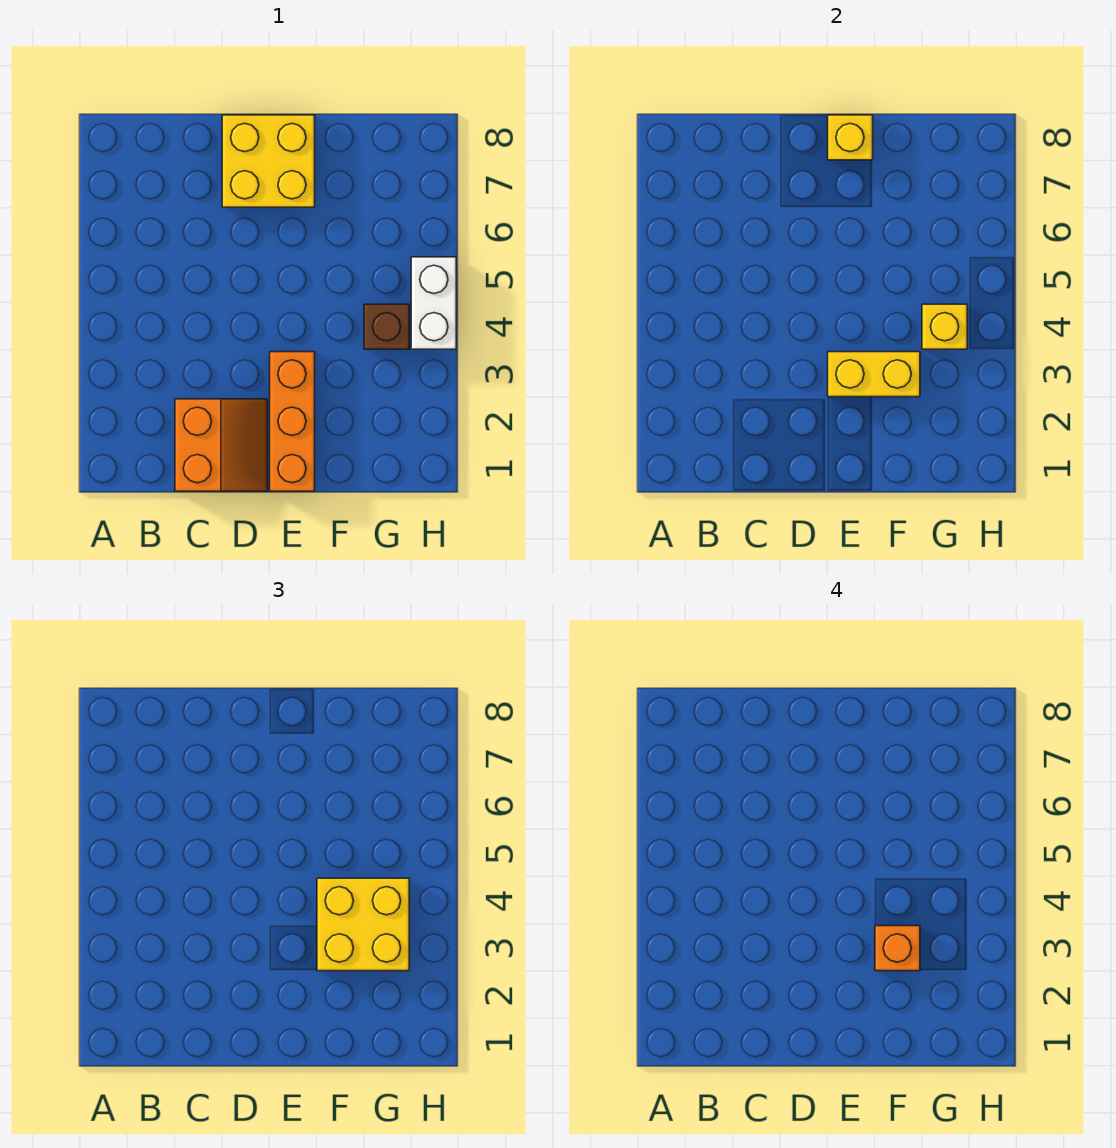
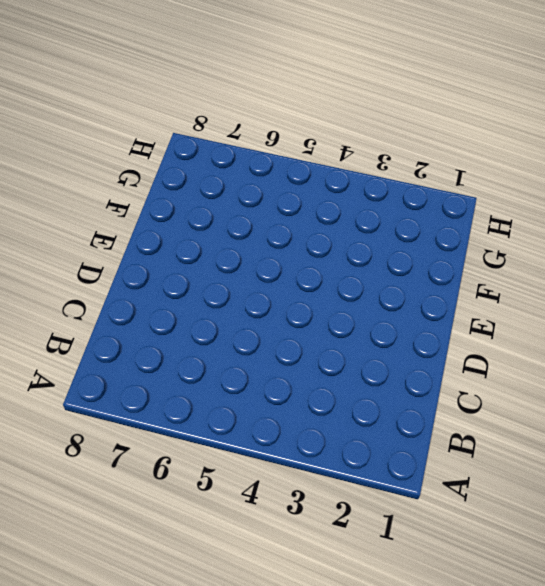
none -> orange 2x2 slope [175,399,267,491]
none -> yellow 2x2 brick [222,115,315,207]

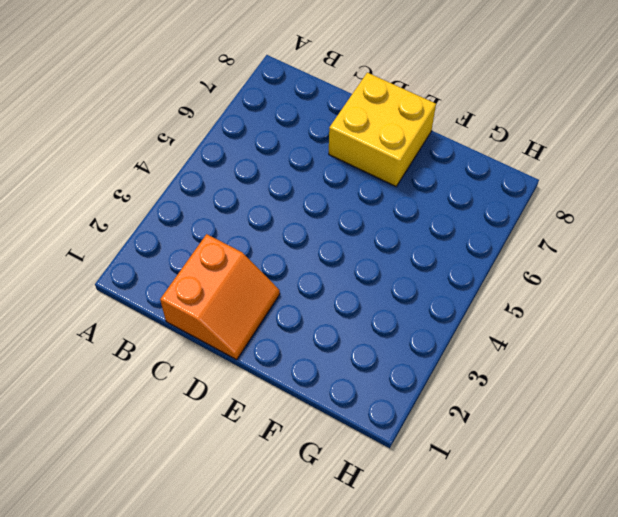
none -> orange 1x3 brick [270,352,315,491]
none -> brown 1x1 brick [364,304,409,349]

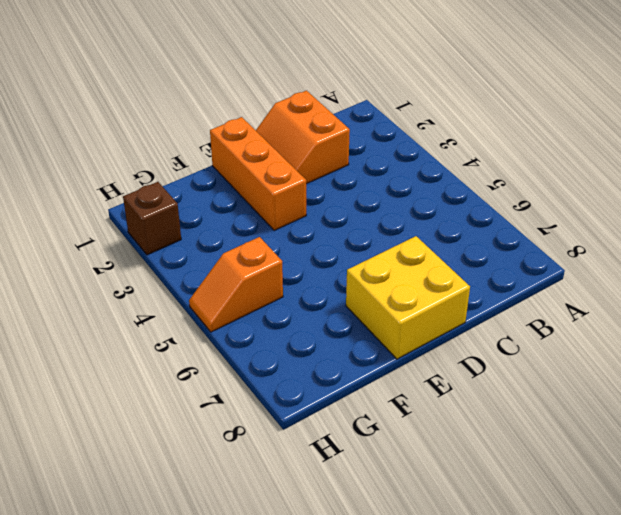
orange 1x2 slope [189,237,283,332] -> white 1x2 brick [411,257,456,349]
brown 1x1 brick [123,182,181,255] -> brown 1x1 brick moved to [364,304,409,349]
none -> yellow 1x2 brick [828,352,920,397]
none -> yellow 1x1 brick [828,115,873,160]

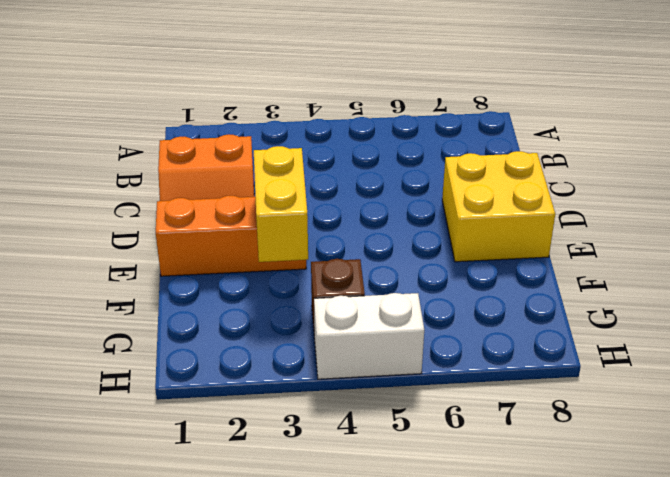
none -> yellow 1x1 brick [828,115,873,160]
none -> yellow 1x1 brick [922,304,967,349]

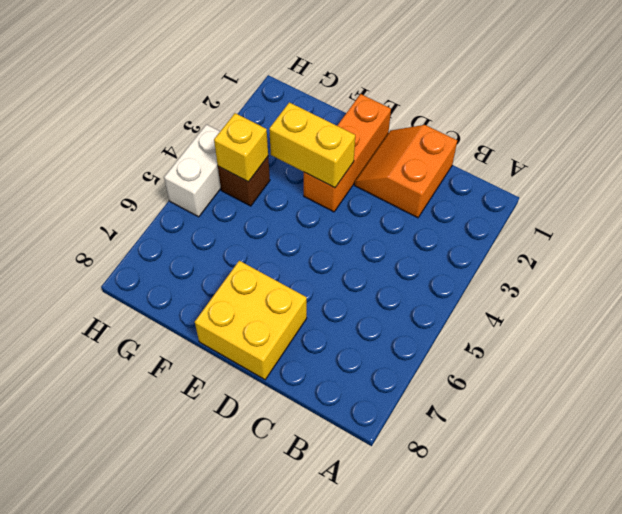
none -> yellow 1x1 brick [828,115,873,160]
none -> yellow 2x2 brick [317,878,409,971]

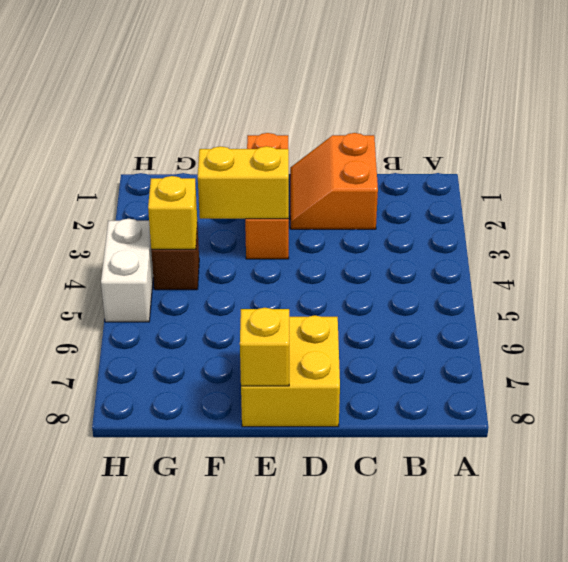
none -> yellow 2x2 brick [317,878,409,971]
none -> orange 1x1 brick [875,926,920,971]

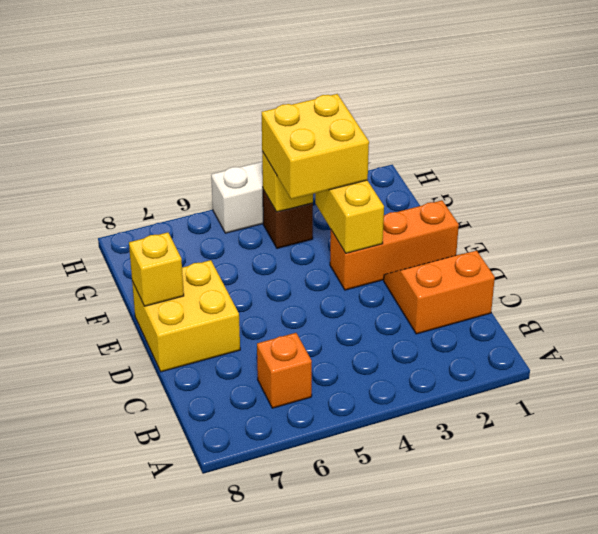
orange 1x1 brick [257,333,312,408] -> orange 1x1 brick moved to [875,926,920,971]

